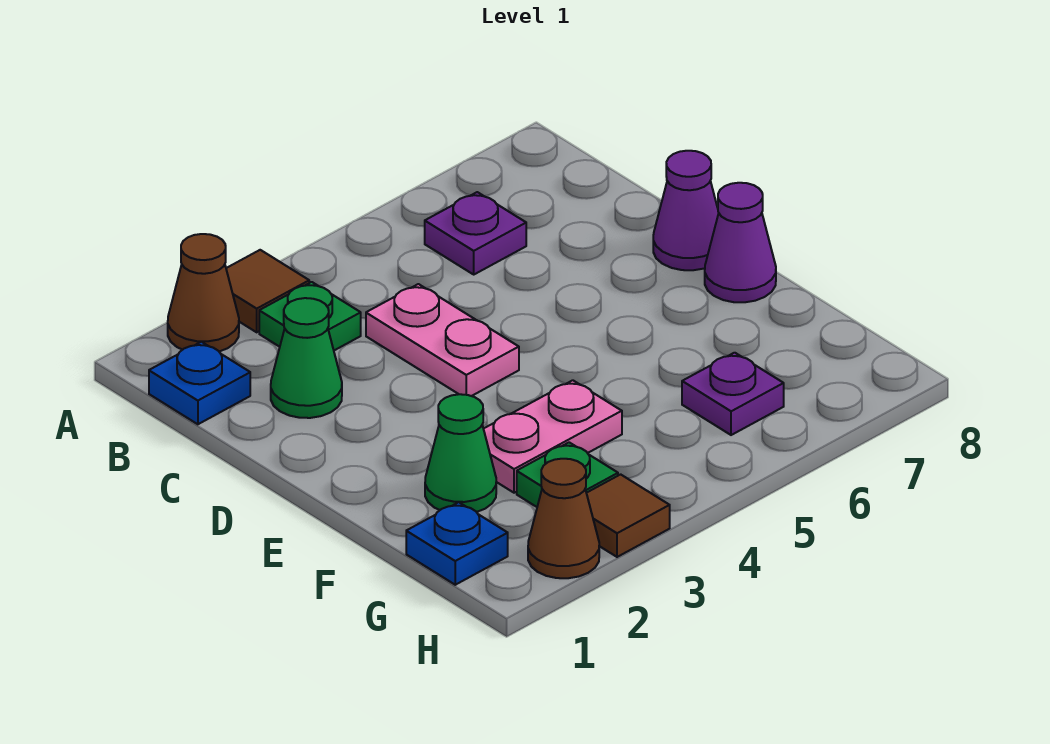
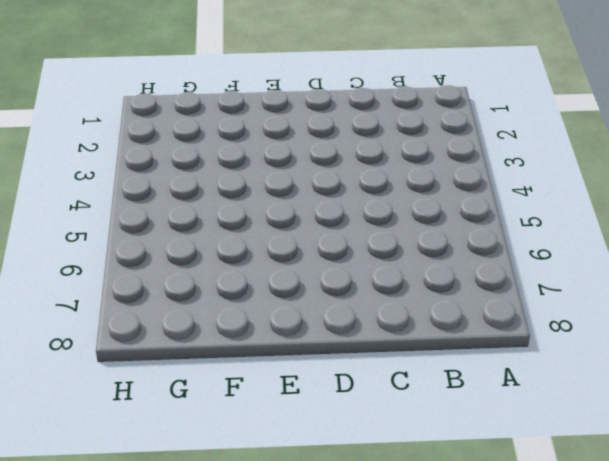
none -> brown 1x1 cone [168,234,239,352]
none -> brown 1x1 tile [226,250,309,332]
none -> blue 1x1 plate [149,342,250,424]

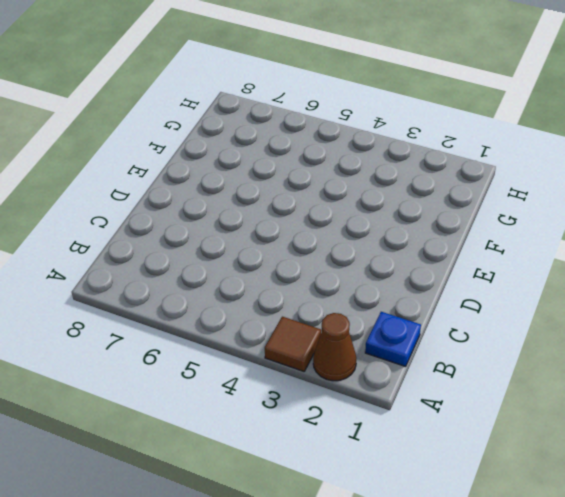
none -> green 1x1 plate [259,282,361,350]
none -> purple 1x1 plate [425,192,526,274]
none -> green 1x1 cone [271,298,342,418]

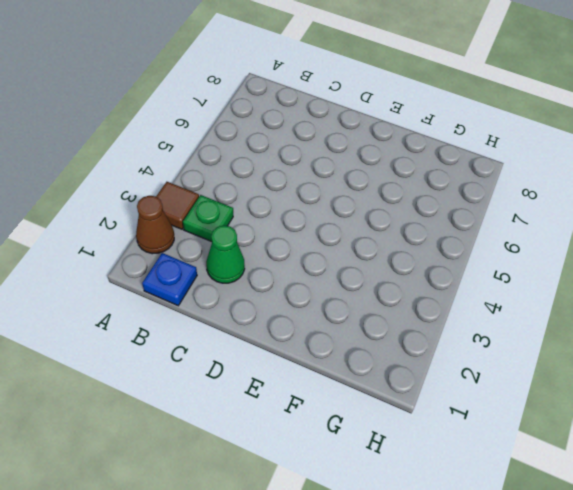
none -> purple 1x1 plate [425,192,526,274]
none -> pink 1x2 plate [366,284,519,396]
none -> purple 1x1 cone [653,151,719,270]

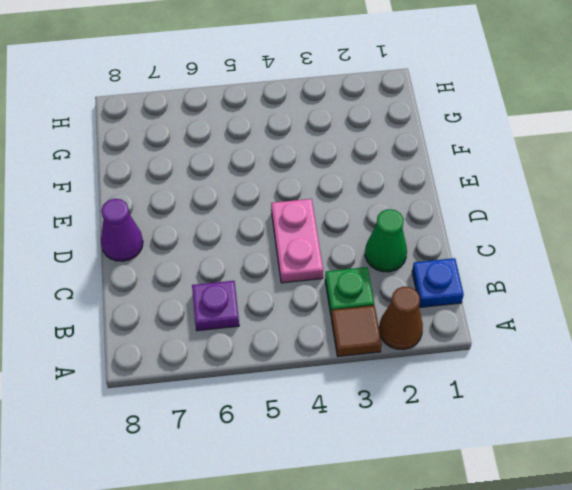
none -> purple 1x1 cone [705,183,776,302]
none -> green 1x1 cone [425,394,496,512]
none -> pink 1x2 plate [484,380,622,493]

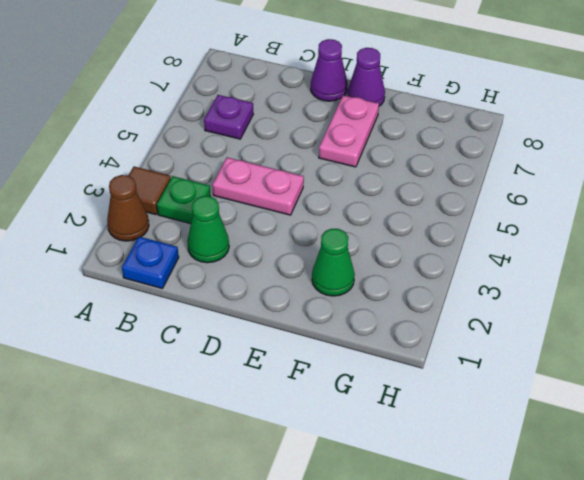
pink 1x2 plate [319,95,379,167] -> pink 1x2 plate moved to [484,380,622,493]
none -> blue 1x1 plate [406,502,508,585]
none -> green 1x1 plate [517,442,618,507]
none -> purple 1x1 plate [682,353,784,435]

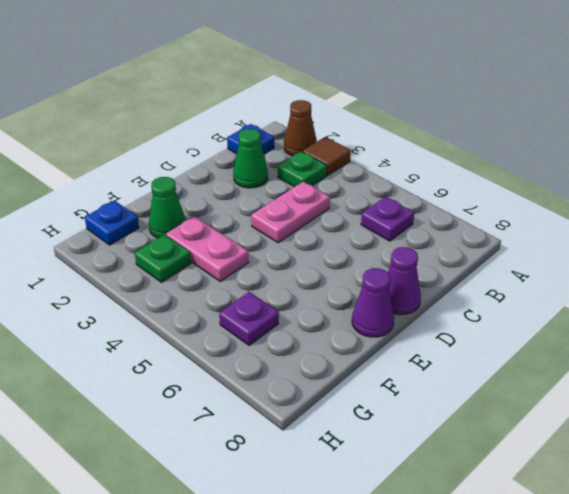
none -> brown 1x1 cone [528,459,599,578]
none -> brown 1x1 tile [587,474,670,557]

